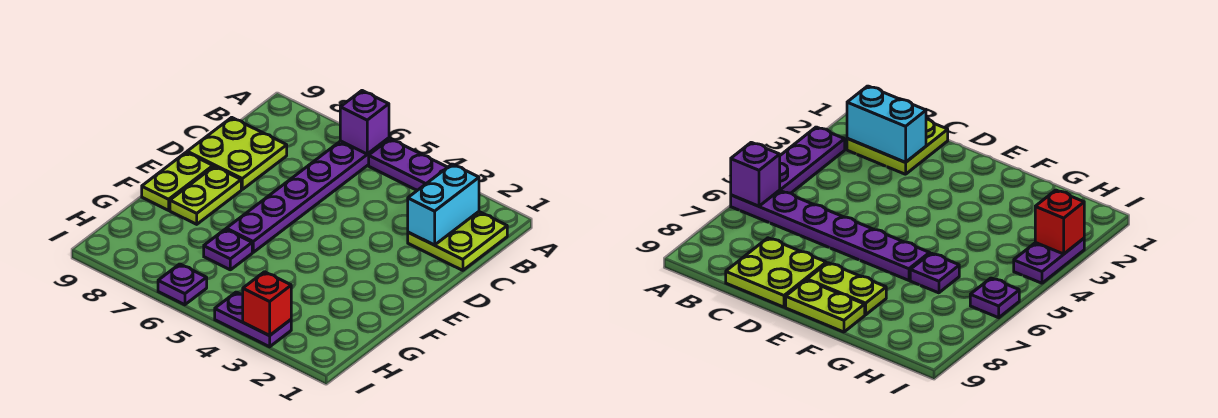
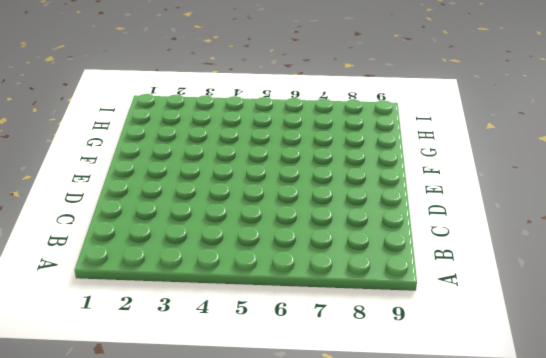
none -> purple 1x3 plate [369,139,447,190]
none -> purple 1x6 plate [226,138,389,252]
none -> lime 2x2 plate [408,212,507,270]

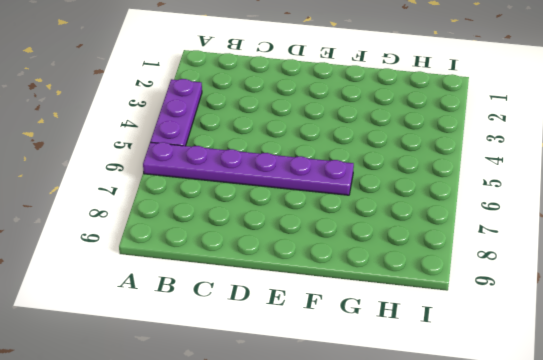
none -> lime 2x2 plate [408,212,507,270]
none -> lime 2x2 plate [187,117,287,189]
none -> lime 1x2 plate [170,166,241,224]

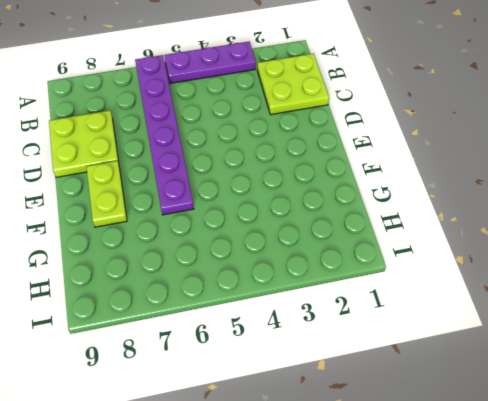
none -> lime 1x2 plate [142,152,213,210]
none -> purple 1x1 plate [204,229,252,270]
none -> purple 1x2 plate [215,292,291,347]

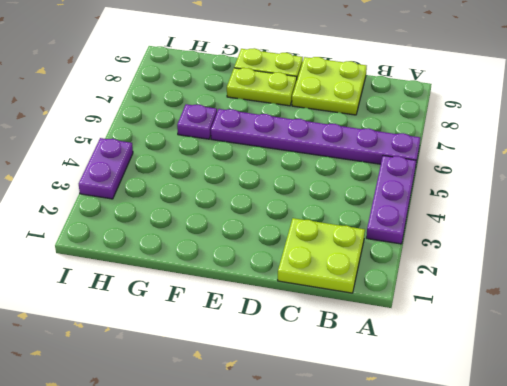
none -> purple 1x1 plate [158,264,207,305]
none -> purple 1x1 brick [340,91,389,154]
none -> cyan 1x2 brick [408,164,479,245]

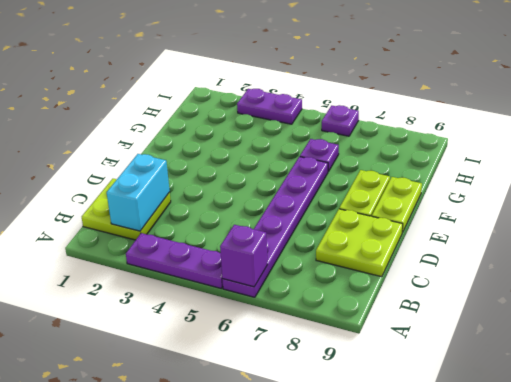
none -> red 1x1 brick [243,272,291,335]

